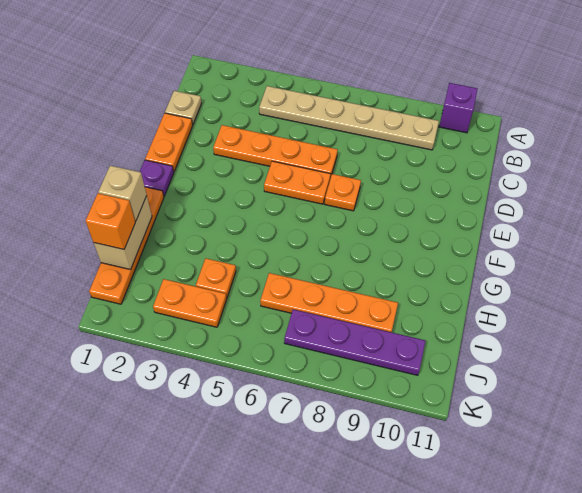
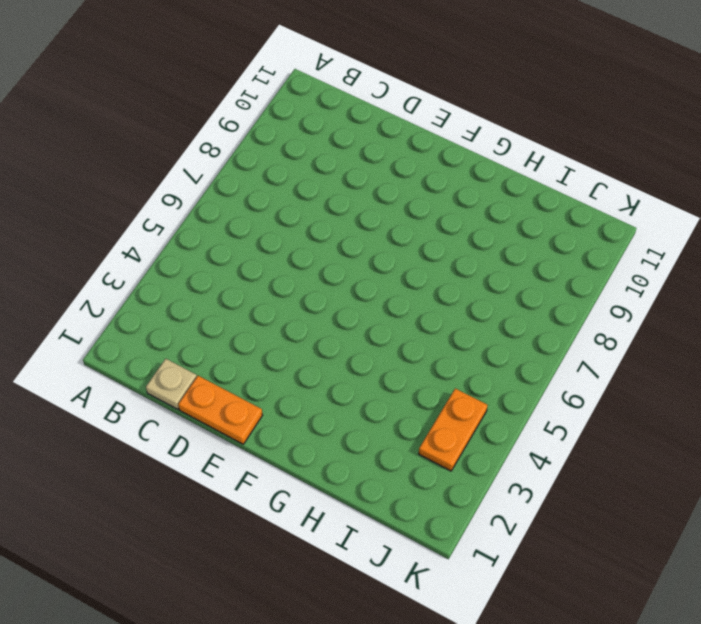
none -> purple 1x1 brick [439,83,478,133]
none -> tan 1x6 plate [259,86,439,150]
none -> orange 1x4 plate [213,125,338,178]

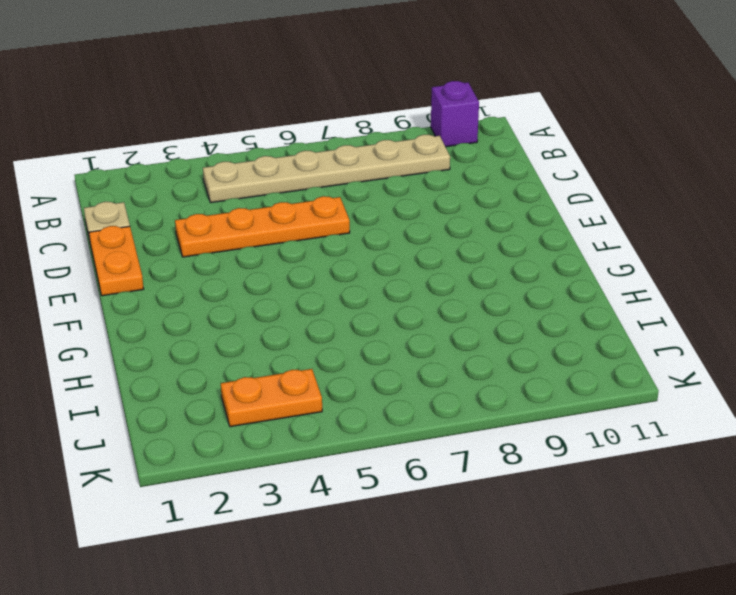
none -> orange 1x2 plate [264,161,330,204]
none -> orange 1x1 plate [325,174,361,211]
none -> purple 1x1 plate [140,160,174,196]

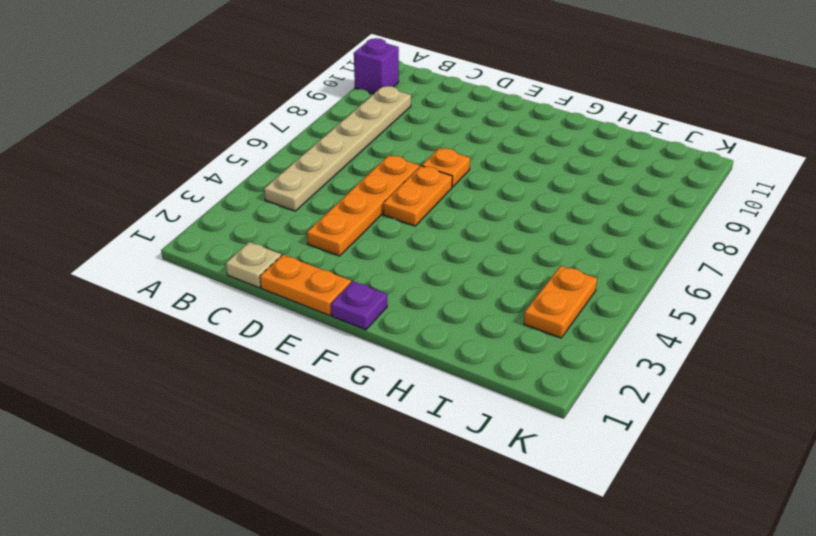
none -> orange 1x4 plate [89,187,164,304]
none -> orange 1x1 plate [196,258,236,298]
none -> orange 1x4 plate [260,273,398,332]

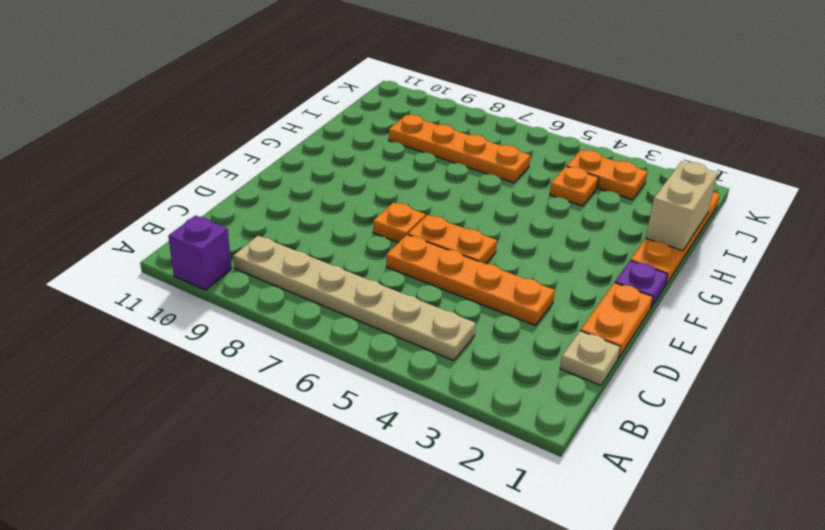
none -> purple 1x4 plate [284,310,425,375]
none -> tan 1x1 brick [98,166,147,221]
none -> orange 1x1 brick [86,193,135,249]

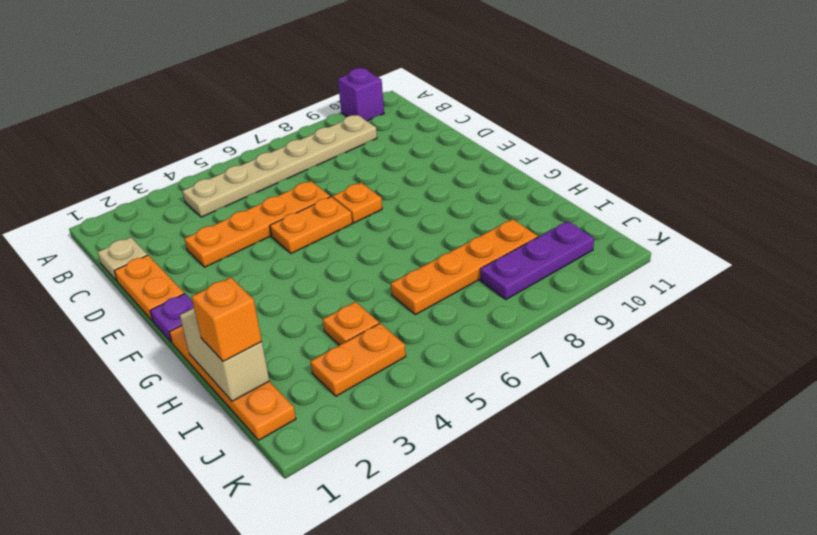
purple 1x3 plate [480,221,594,300] -> purple 1x4 plate [284,310,425,375]
none -> tan 1x1 brick [98,166,147,221]

